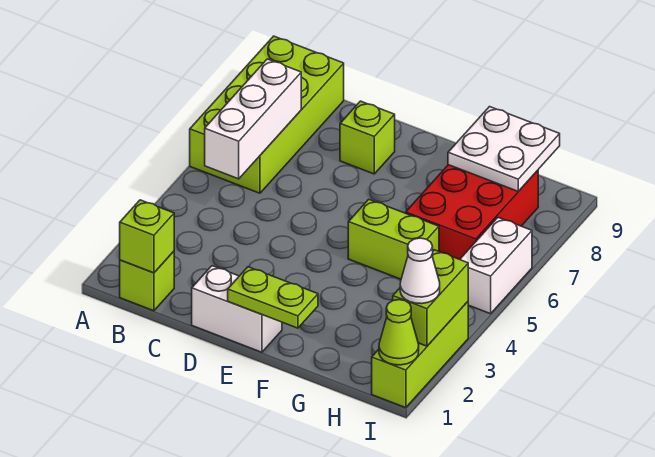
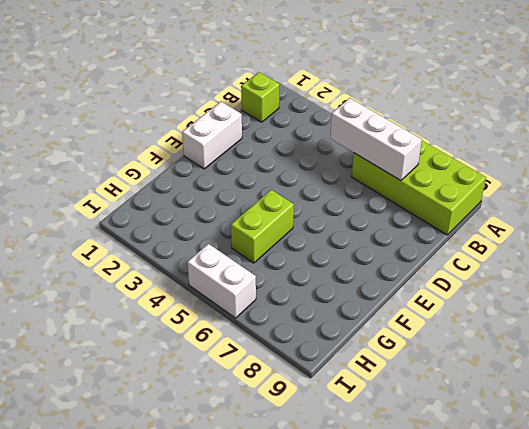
none -> lime 1x1 brick [340,101,395,174]
none -> red 2x3 brick [406,165,538,259]
none -> lime 1x3 brick [372,302,468,408]

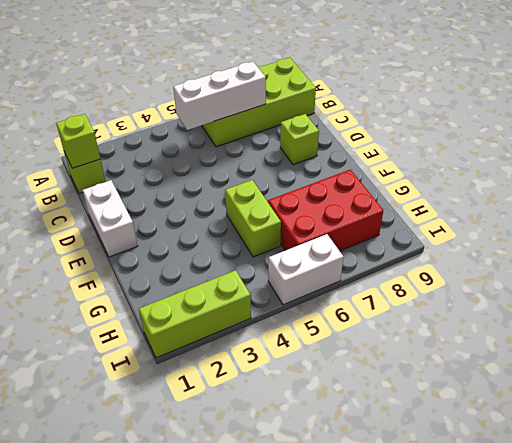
none -> lime 1x2 plate [228,267,318,328]
none -> white 2x2 plate [448,107,560,191]
none -> lime 1x1 cone [379,300,419,365]

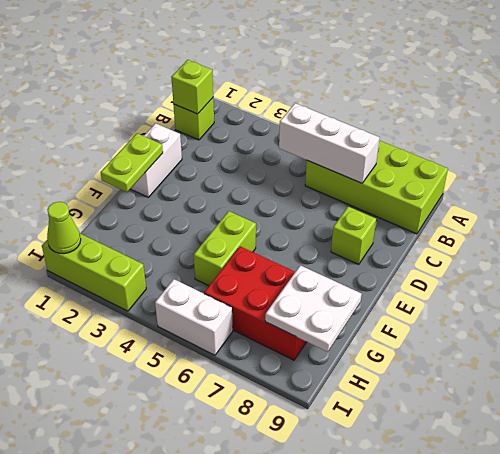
none -> lime 1x2 brick [393,250,468,346]
none -> white 1x1 cone [400,238,440,304]

